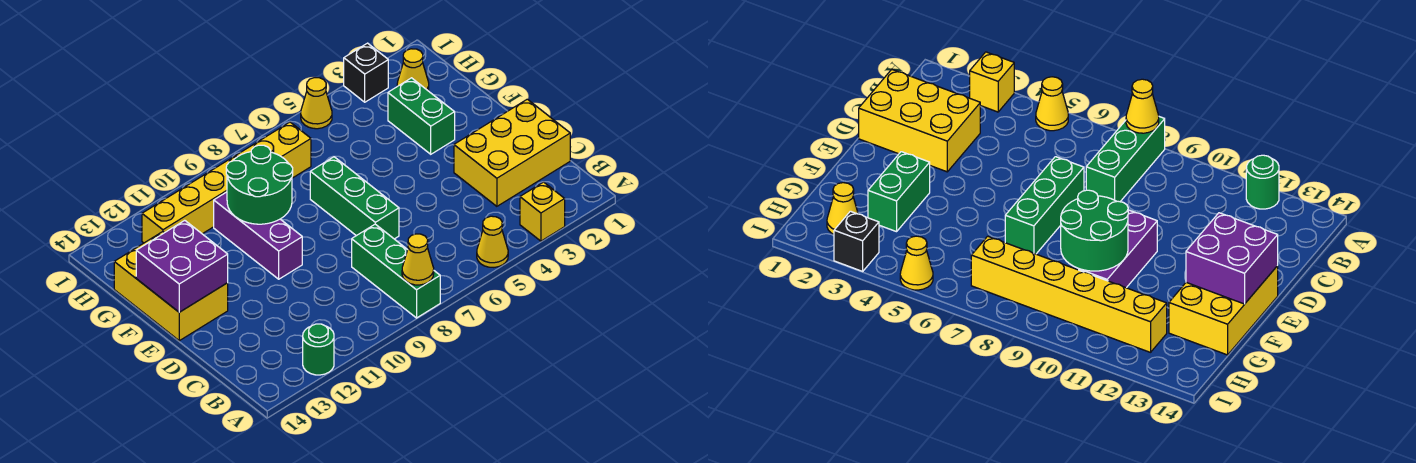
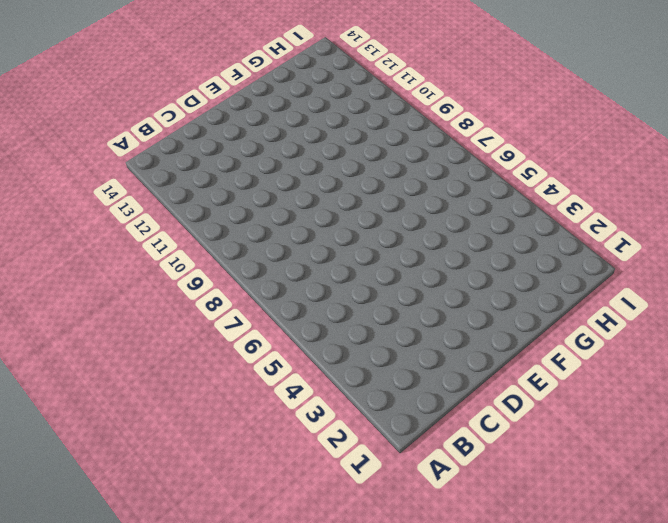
none -> yellow 1x1 brick [520,182,565,241]
none -> yellow 1x1 cone [477,216,508,267]
none -> green 1x3 brick [352,224,440,318]

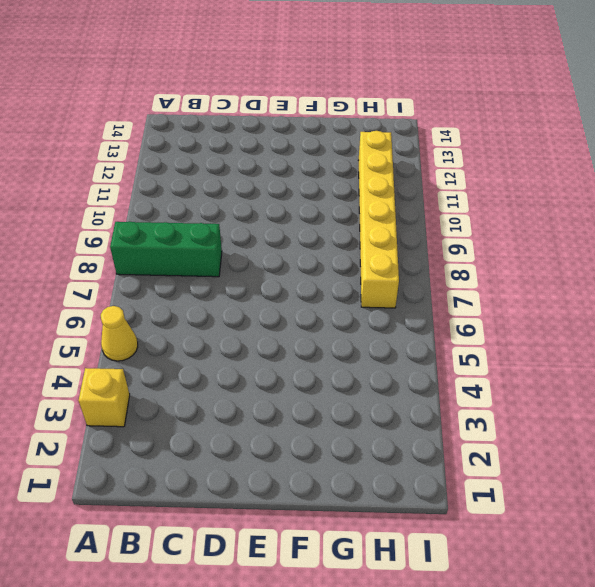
none -> green 1x1 round brick [303,324,334,375]
none -> yellow 2x3 brick [454,99,570,206]
none -> green 1x3 brick [310,157,399,239]

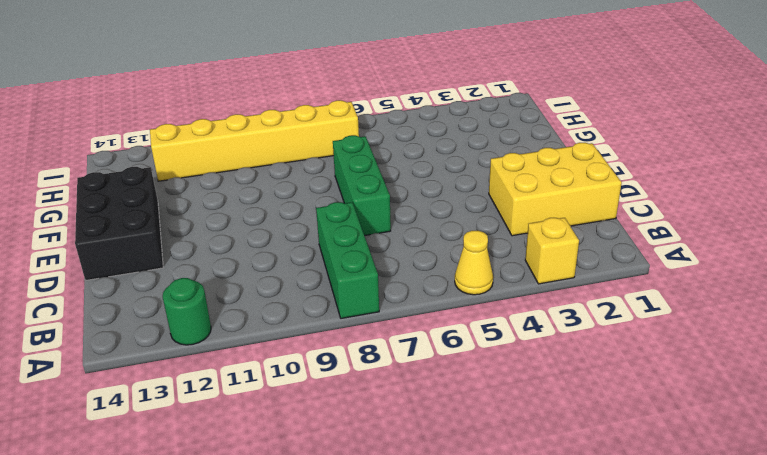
black 2x3 brick [75,167,163,280] -> yellow 2x3 brick [114,232,228,341]
none -> purple 1x3 brick [214,192,302,279]
none -> green 1x2 brick [388,78,455,154]
none -> yellow 1x1 cone [397,49,429,91]

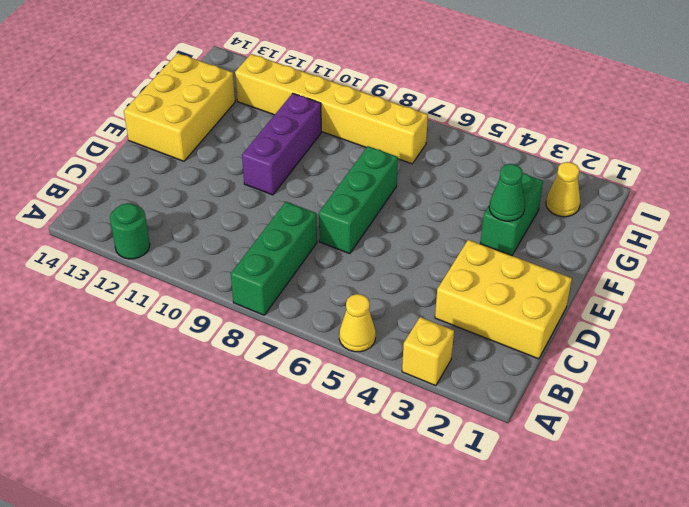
green 1x1 cone [489,164,525,221] -> none
none -> black 1x1 brick [344,43,388,102]
none -> yellow 1x1 cone [301,78,332,129]
none -> yellow 1x1 cone [402,234,434,285]

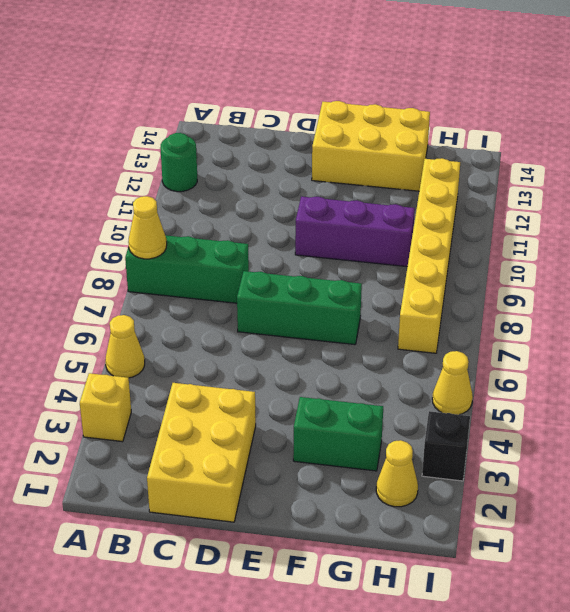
none -> purple 2x2 brick [136,220,228,312]
none -> green 2x2 round brick [226,145,293,224]

